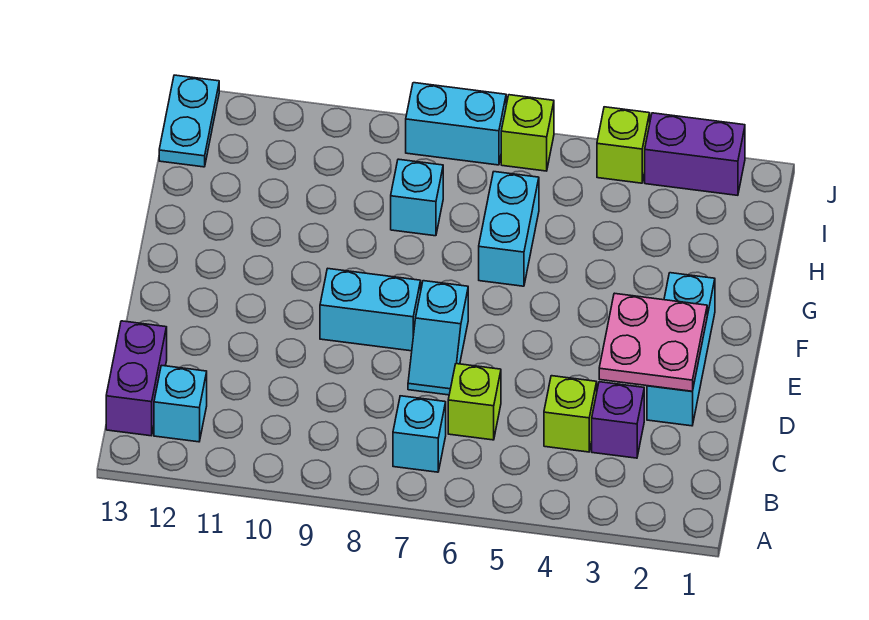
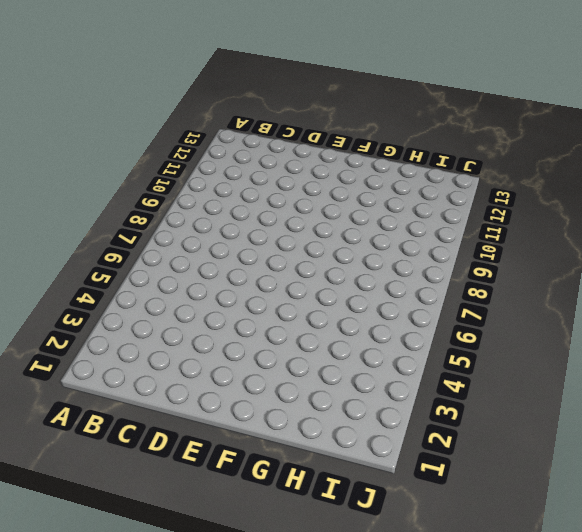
none -> cyan 1x1 brick [393,396,446,472]
none -> cyan 1x1 brick [154,365,207,442]
none -> purple 1x2 brick [106,321,167,436]

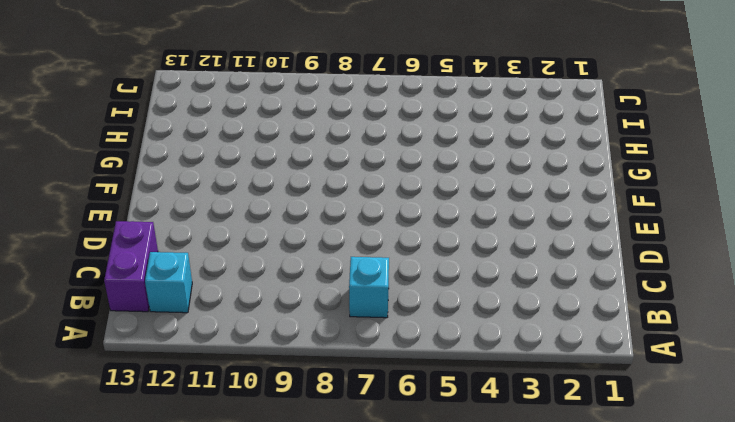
none -> purple 1x1 brick [592,382,644,458]
none -> lime 1x1 brick [544,376,597,452]
none -> lime 1x1 brick [448,364,501,440]

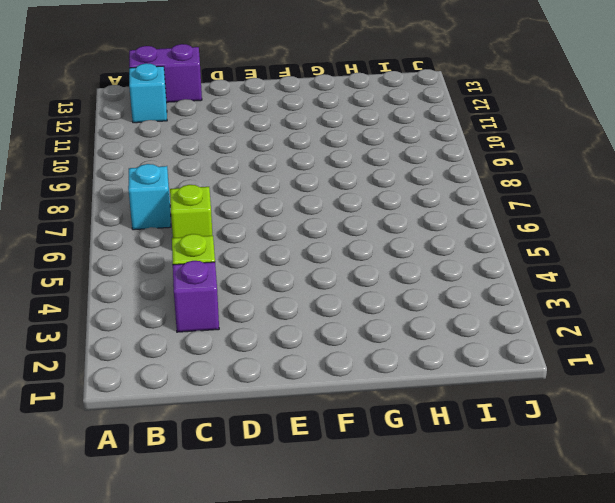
none -> cyan 1x3 brick [647,273,715,426]
none -> cyan 1x2 slope [408,281,468,395]
none -> cyan 1x2 brick [320,269,421,351]

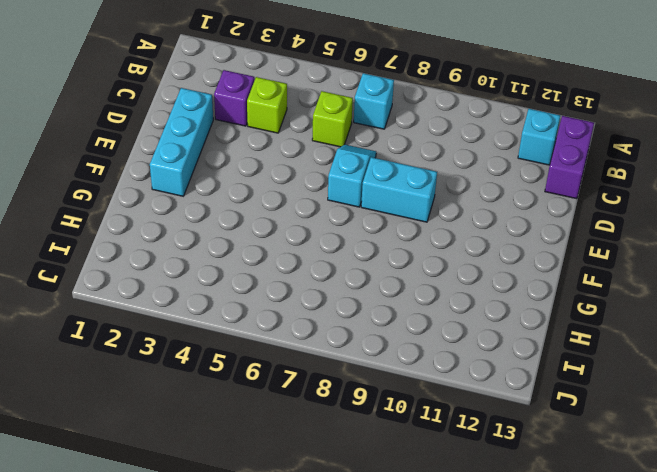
none -> cyan 1x2 brick [479,172,539,286]
none -> cyan 1x1 brick [391,159,443,236]
none -> cyan 1x2 plate [159,75,219,167]

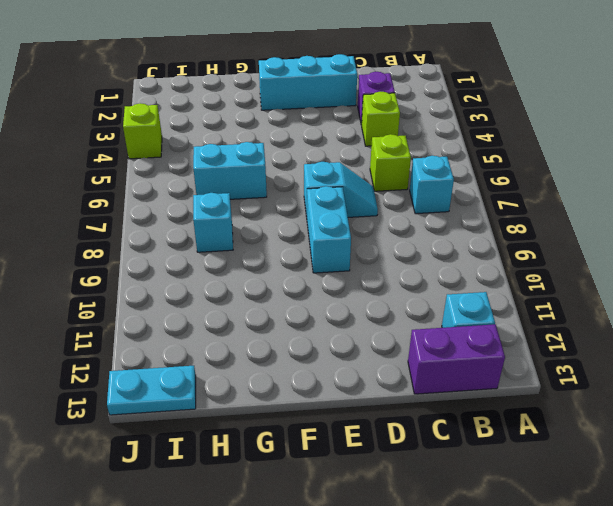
none -> purple 1x2 brick [645,113,745,195]
none -> lime 1x1 brick [501,95,554,171]
none -> cyan 1x2 brick [406,83,506,165]

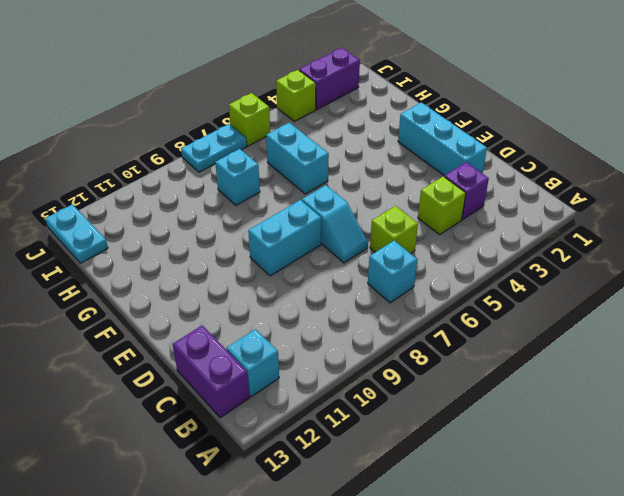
cyan 1x2 plate [181,124,247,172] -> cyan 1x2 brick [406,83,506,165]
none -> pink 2x2 plate [599,293,707,391]

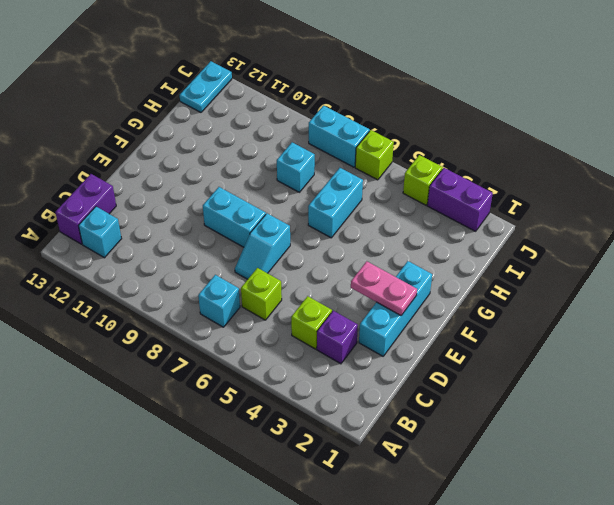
pink 1x2 plate [351,261,417,315] -> pink 2x2 plate [599,293,707,391]

